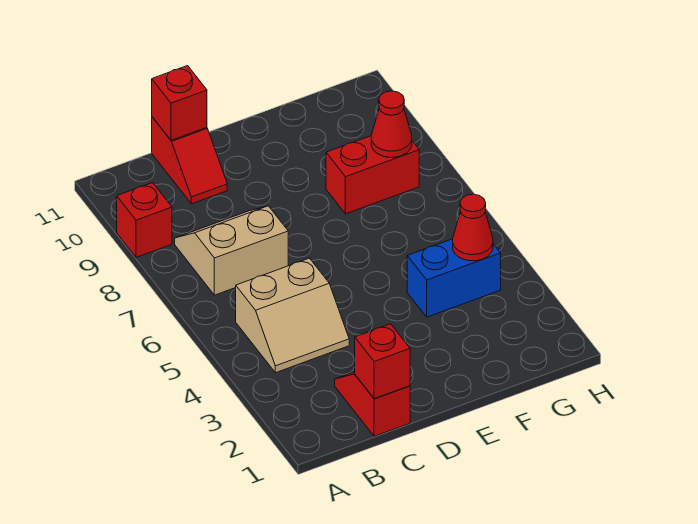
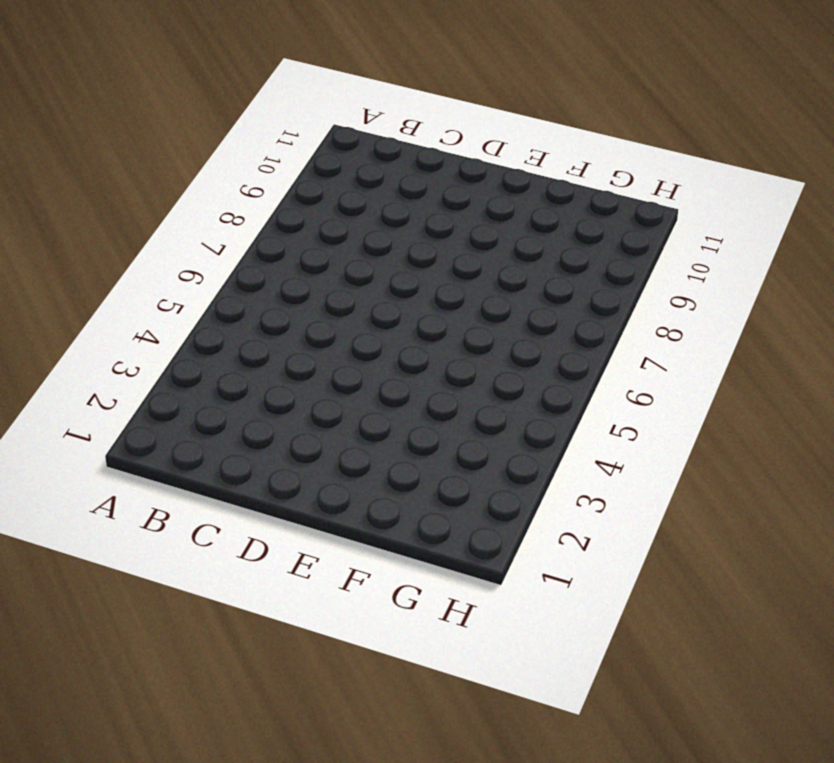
none -> red 1x1 brick [117,183,172,257]
none -> tan 2x2 slope [236,258,349,373]

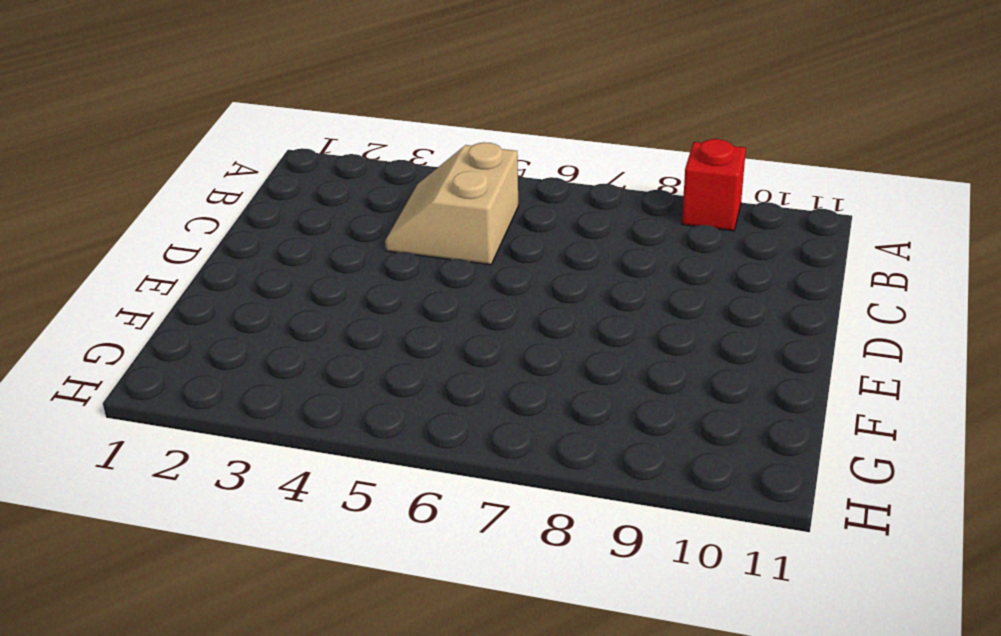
none -> tan 2x2 slope [175,206,288,295]
none -> red 1x2 slope [335,372,410,436]

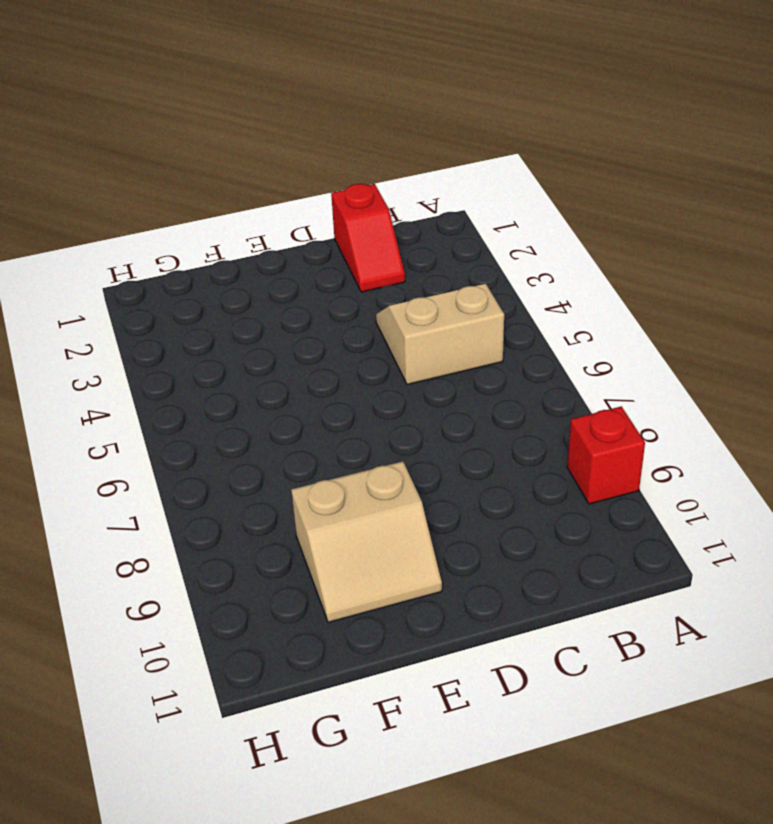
tan 2x2 slope [291,461,442,622] -> tan 2x2 slope moved to [175,206,288,295]
none -> red 1x2 slope [152,117,227,204]
none -> blue 1x2 brick [407,239,501,317]

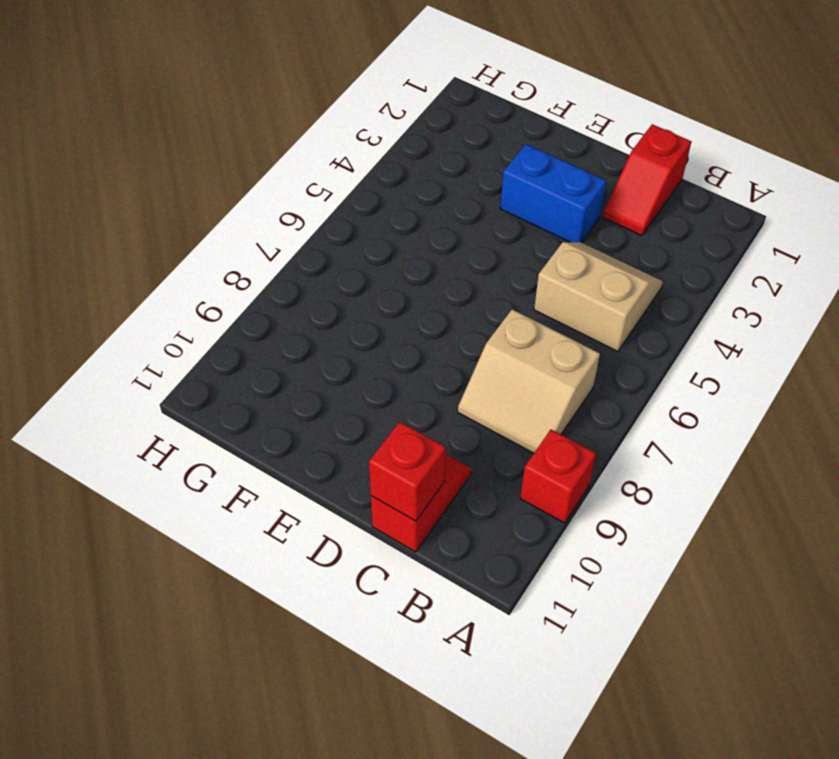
blue 1x2 brick [500,144,606,243] -> blue 1x2 brick moved to [407,239,501,317]
none -> red 1x2 brick [326,136,419,214]
none -> red 1x1 brick [355,324,410,399]

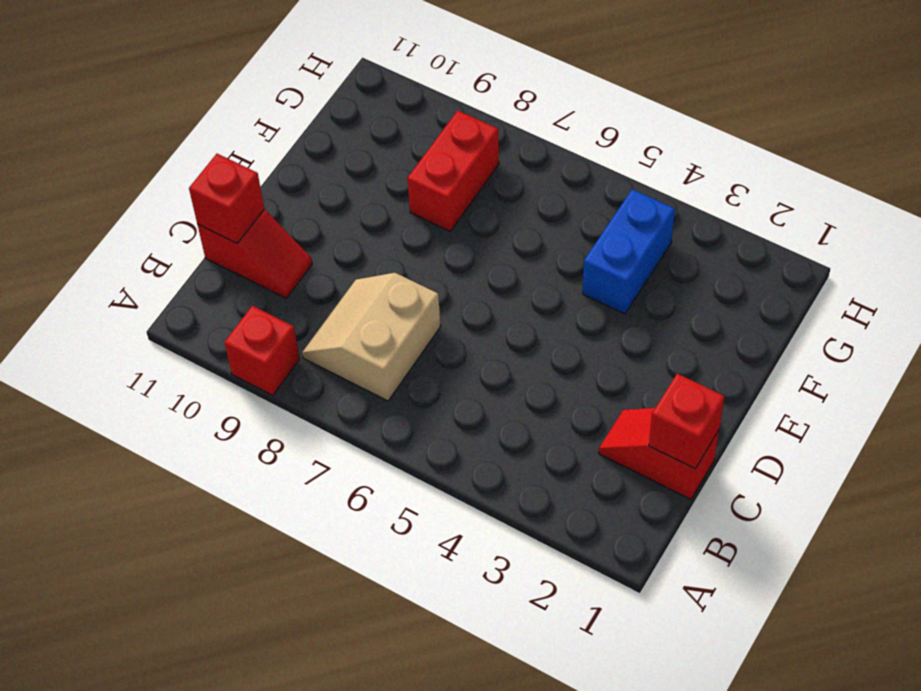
none -> tan 2x2 slope [236,258,349,373]
none -> red 1x1 cone [453,194,493,261]

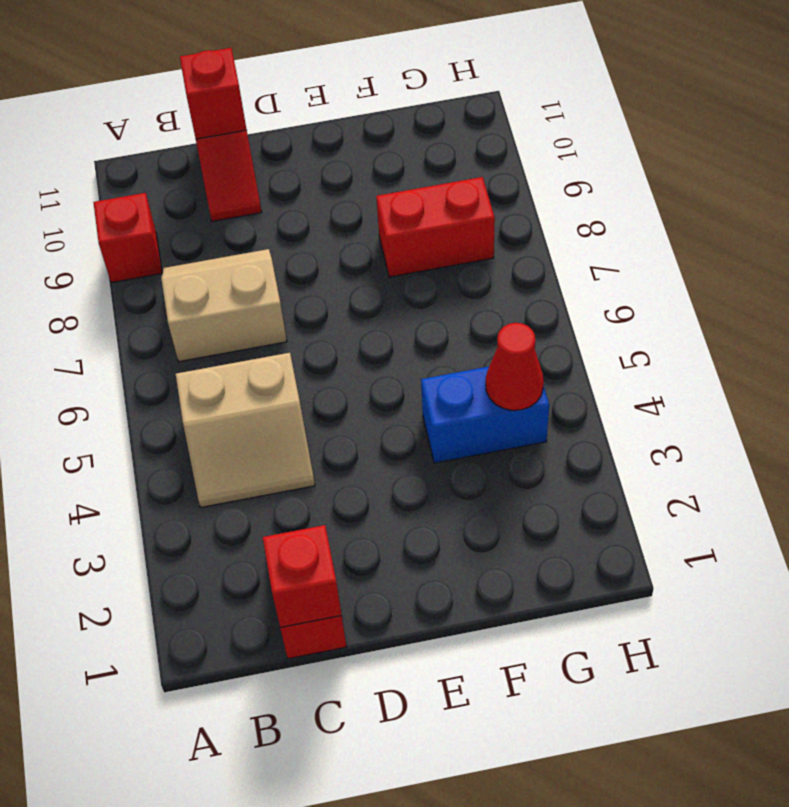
none -> red 1x1 cone [371,91,412,157]

